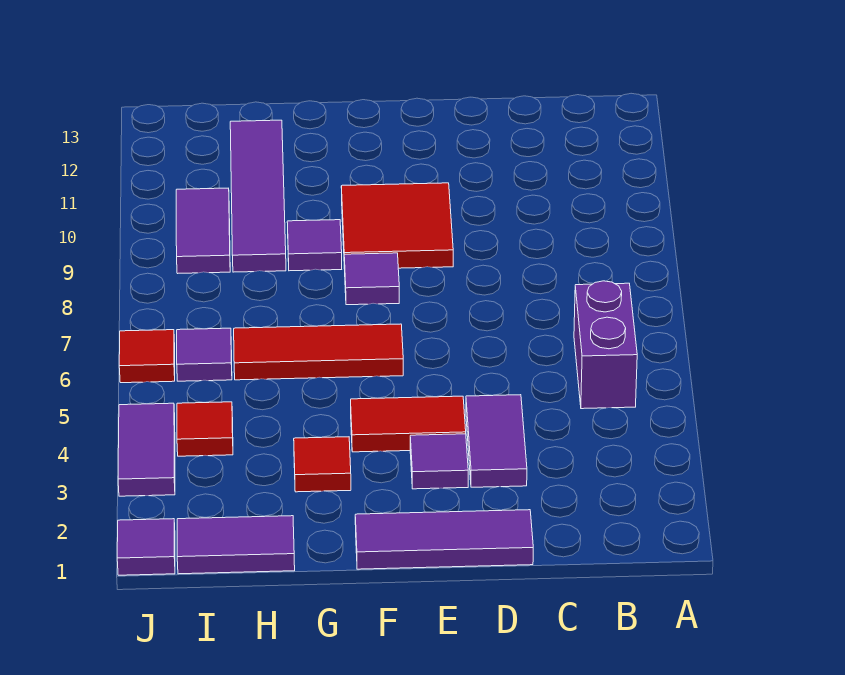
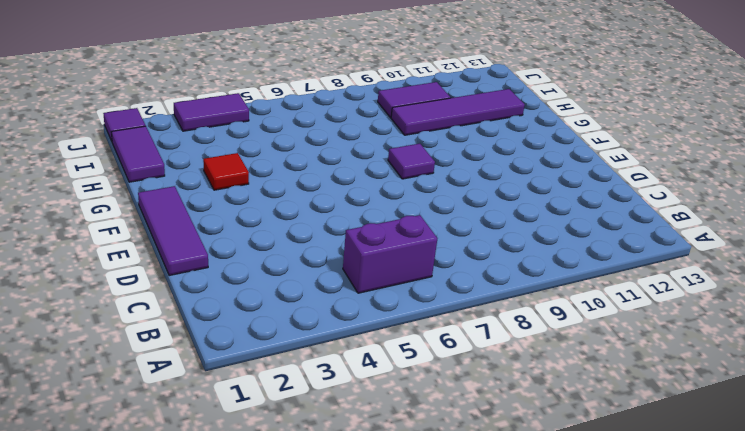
none -> purple 1x2 tile [466,395,527,487]
none -> purple 1x1 tile [410,434,468,489]
none -> red 1x2 tile [351,396,466,452]

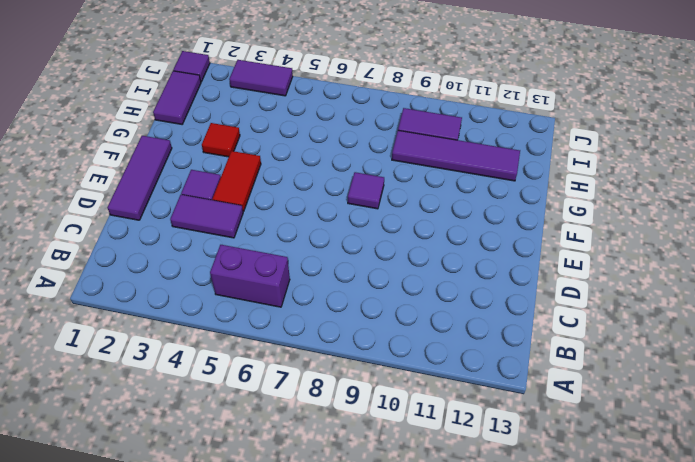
none -> red 2x2 tile [341,183,453,268]
none -> red 1x3 tile [234,324,403,380]
none -> purple 1x1 tile [287,220,342,271]

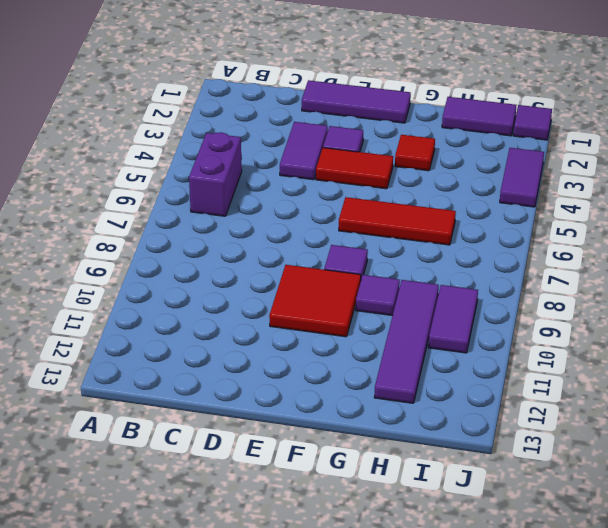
none -> red 1x1 tile [177,402,233,456]
none -> purple 1x1 tile [177,328,232,381]
none -> red 1x1 tile [119,330,175,383]

